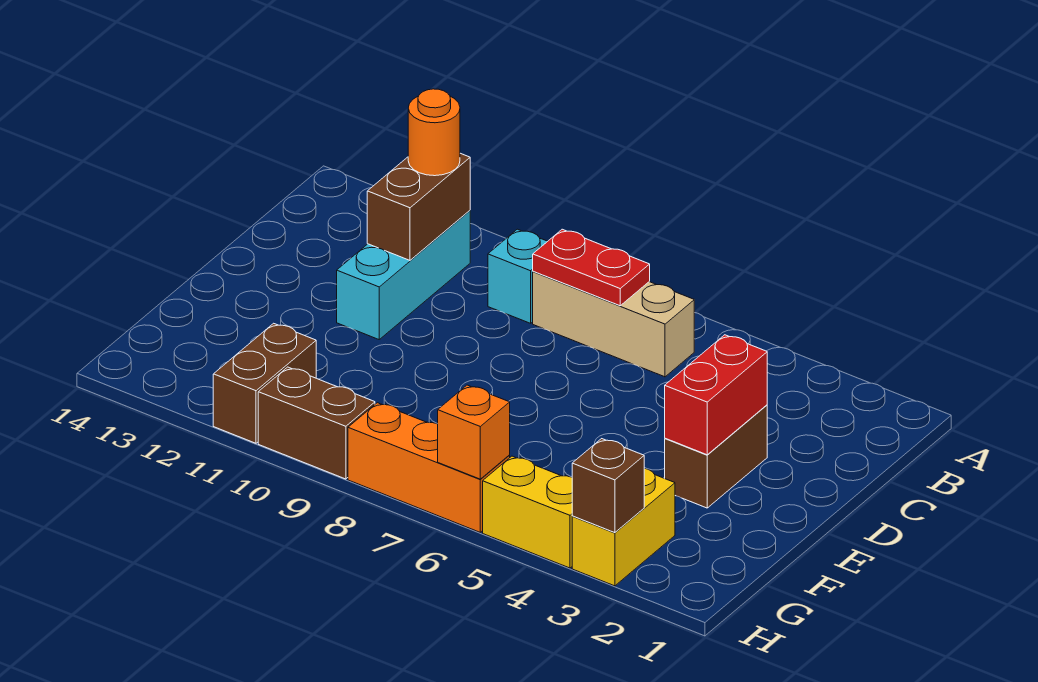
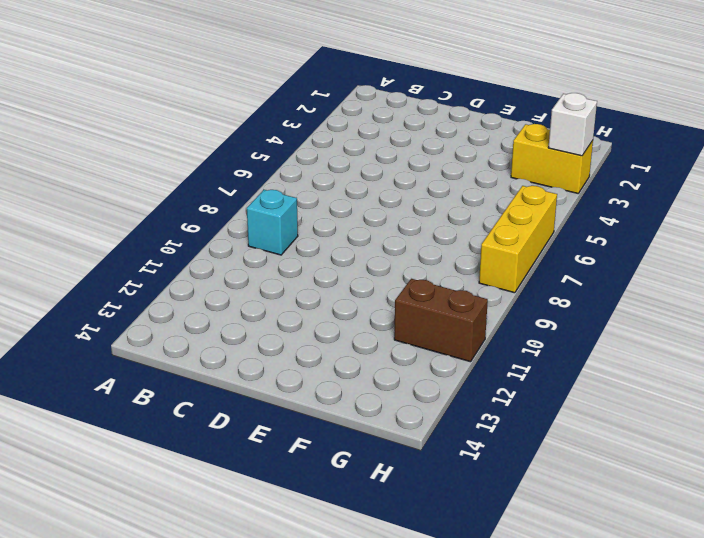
white 1x1 brick [548,93,597,156] -> brown 1x1 brick [572,439,644,533]
yellow 1x3 brick [479,186,557,293] -> orange 1x3 brick [348,403,510,532]
none -> tan 1x3 brick [533,271,694,377]
none -> cyan 1x3 brick [337,211,470,339]
none -> brown 1x2 brick [665,405,767,508]

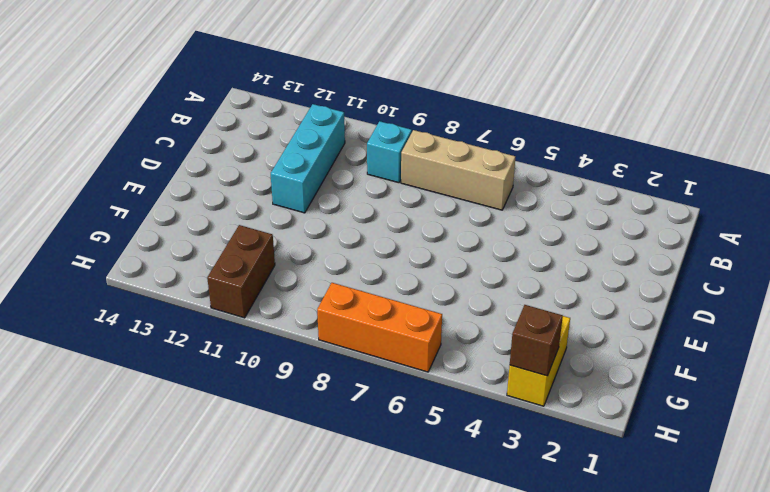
none -> brown 1x2 brick [665,405,767,508]
none -> yellow 1x2 brick [483,456,572,568]
none -> brown 1x2 brick [258,367,375,479]

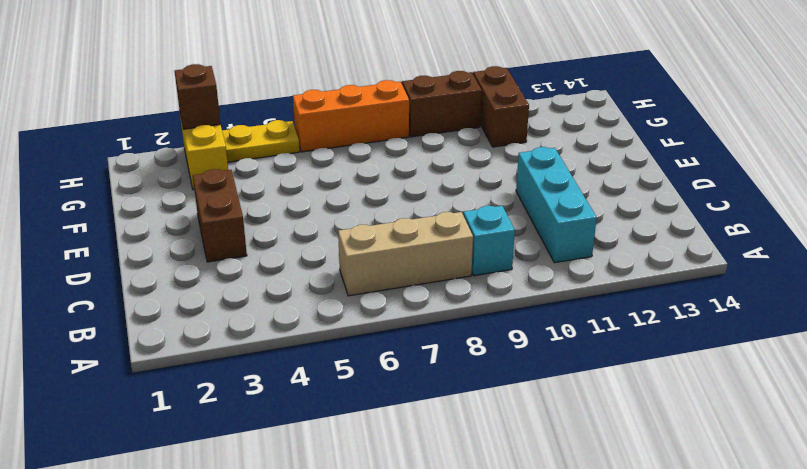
yellow 1x2 plate [222,120,300,162] -> yellow 1x2 brick [483,456,572,568]
none -> red 1x2 plate [533,229,650,306]
none -> brown 1x2 brick [367,153,470,260]
none -> red 1x2 brick [665,335,767,455]

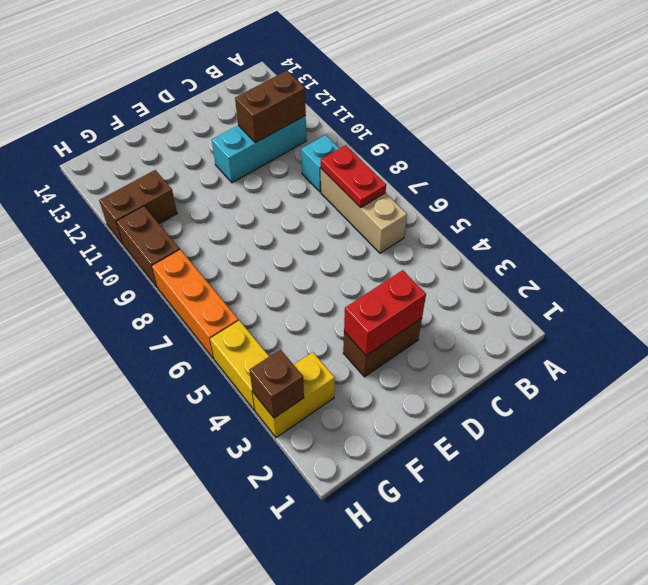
none -> orange 1x1 brick [438,385,510,479]
none -> orange 1x1 round brick [408,89,460,176]

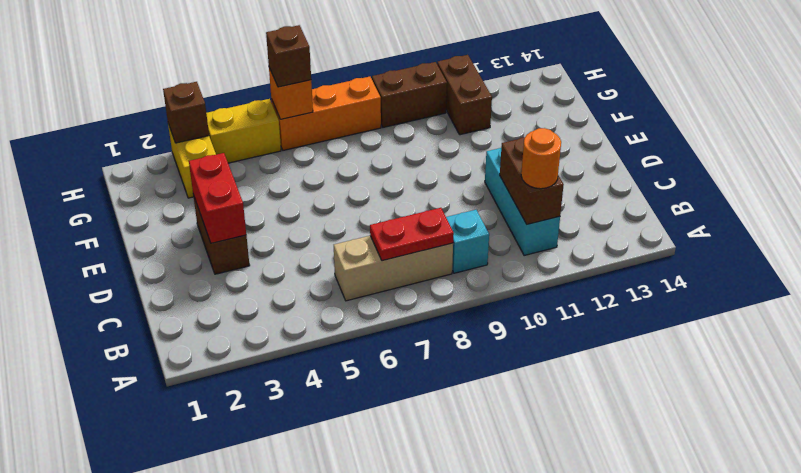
brown 1x1 brick [266,25,311,87] -> none

